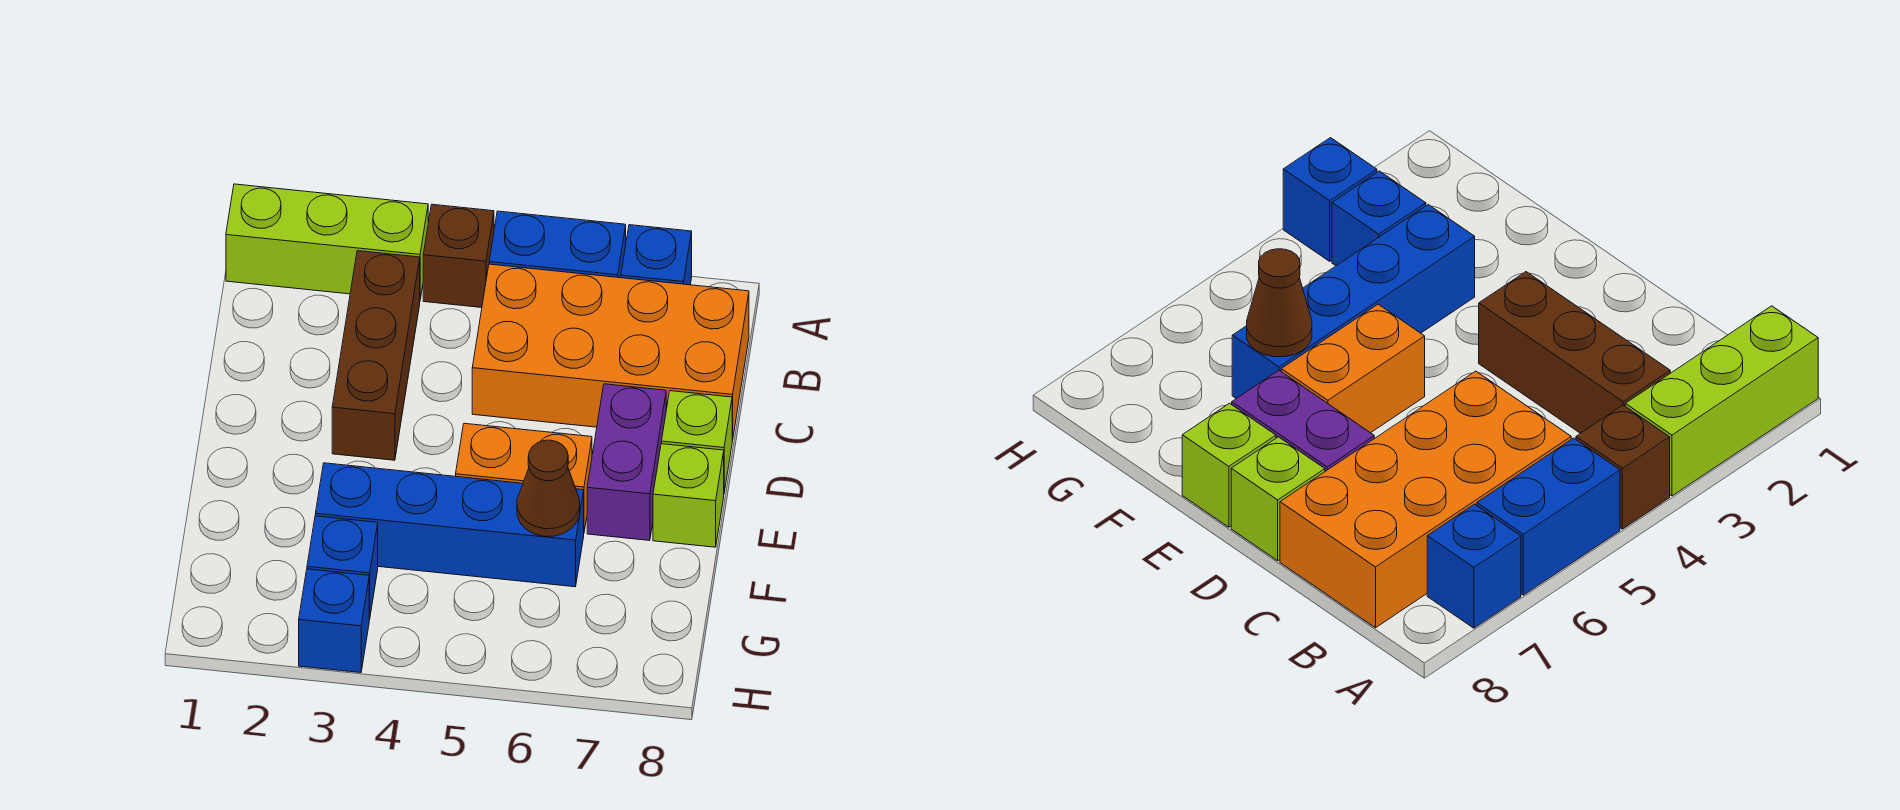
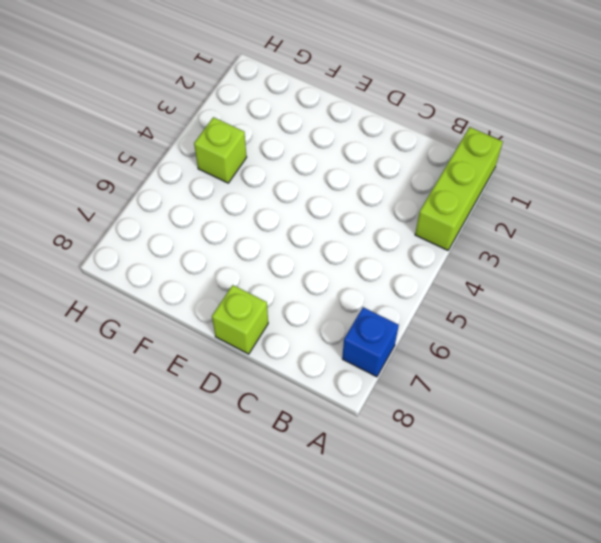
lime 1x1 brick [194,117,247,183] -> lime 1x1 brick moved to [653,444,724,547]
none -> brown 1x1 brick [423,204,494,308]
none -> blue 1x2 brick [489,211,626,278]
none -> brown 1x3 brick [332,251,420,460]

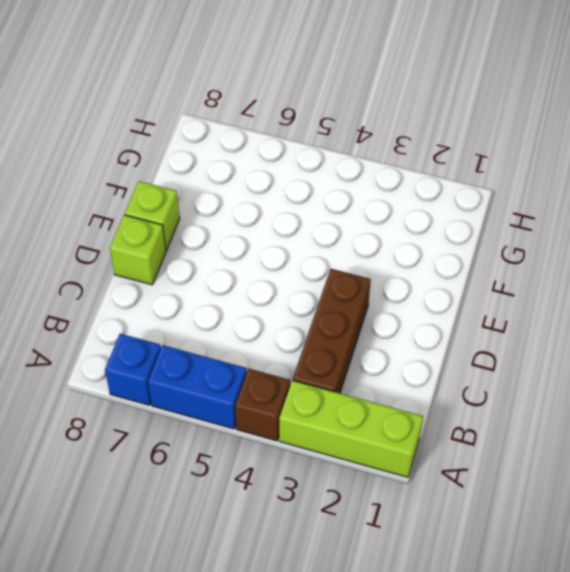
none -> orange 2x4 brick [472,264,749,441]
none -> purple 1x2 brick [587,384,666,541]
none -> orange 1x2 brick [456,423,592,531]

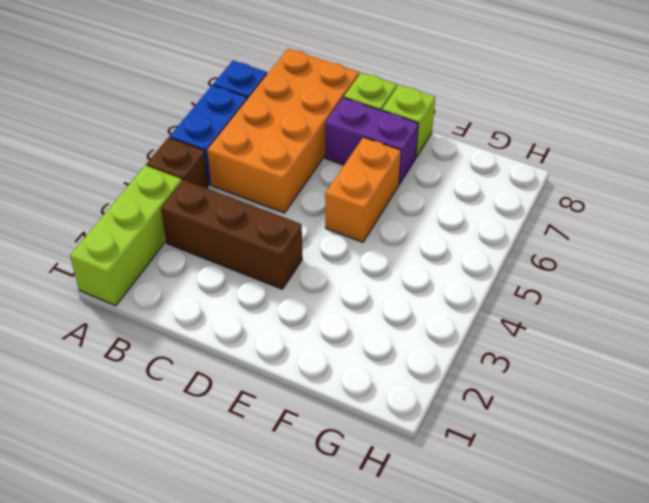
none -> blue 1x4 brick [315,463,584,587]
none -> blue 1x1 brick [307,516,378,619]
none -> blue 1x1 brick [299,569,369,673]

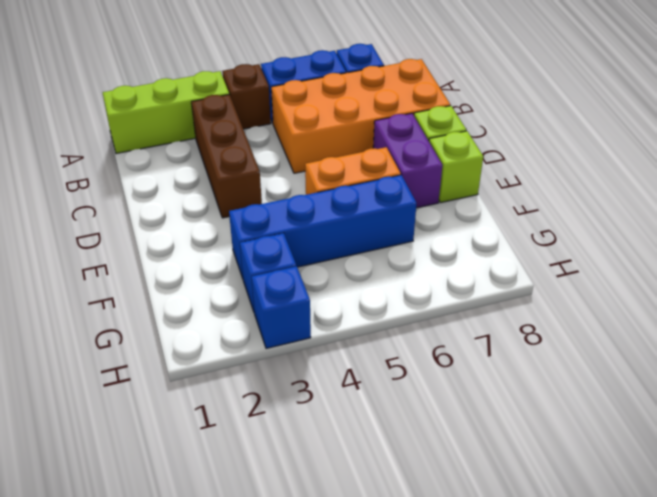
none -> brown 1x1 cone [517,440,580,536]

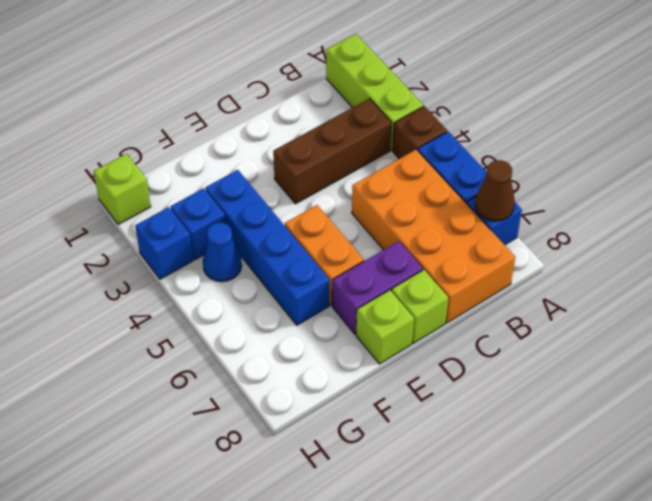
brown 1x1 cone [475,160,515,221] -> brown 1x1 cone moved to [517,440,580,536]
blue 1x1 cone [203,223,242,282] -> none
lime 1x1 brick [94,154,151,225] -> none

